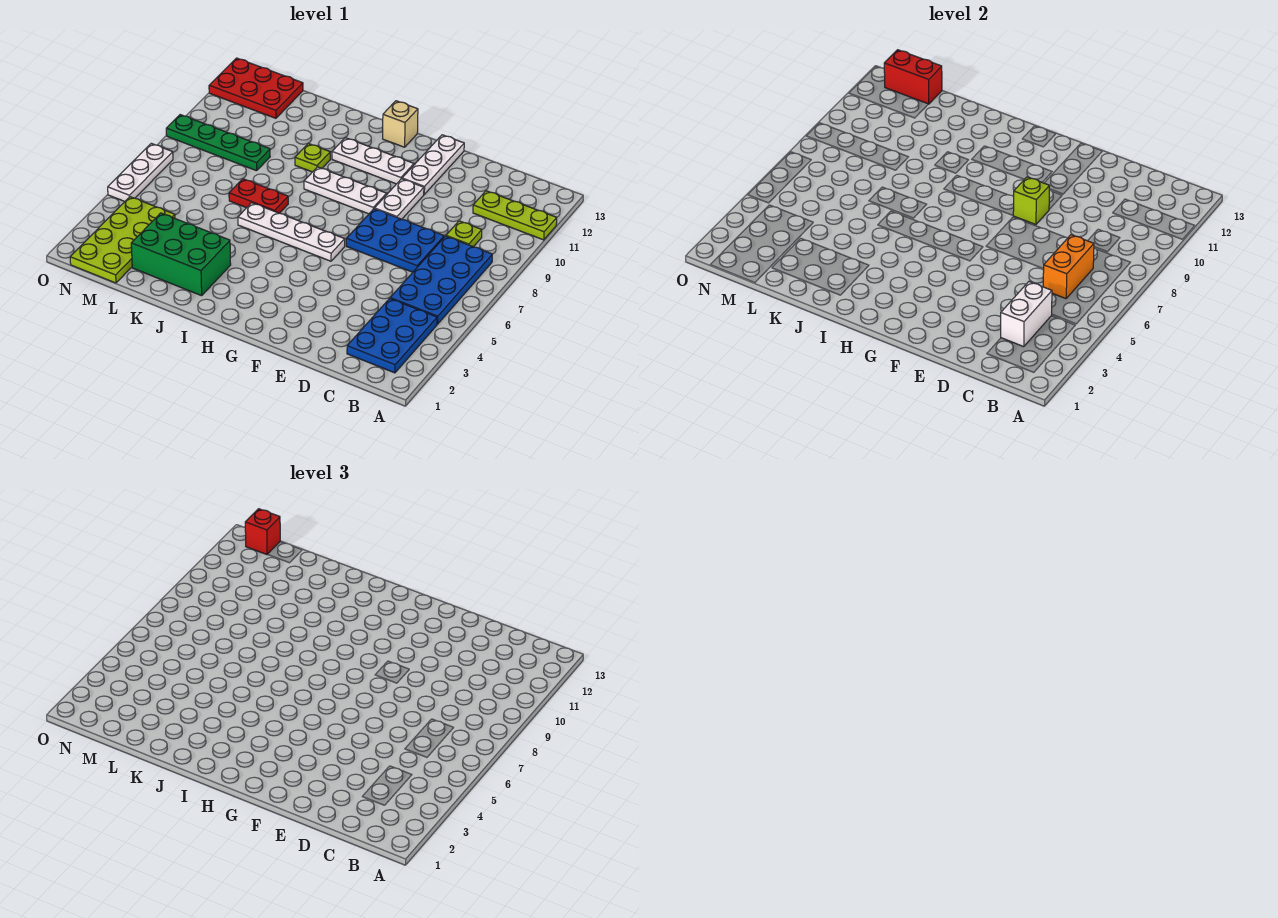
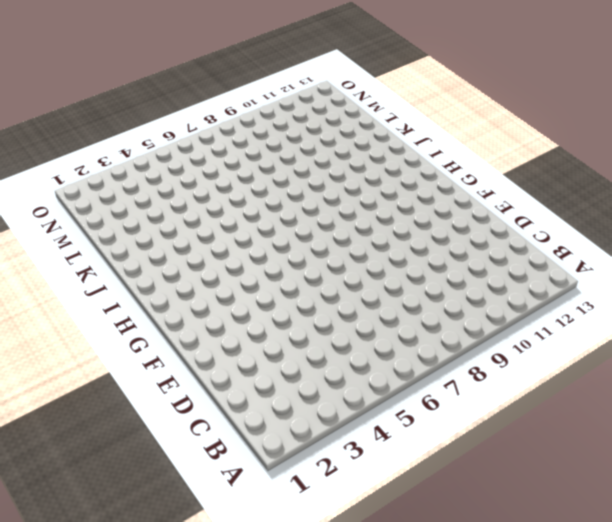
none -> lime 1x3 plate [473,191,557,240]
none -> blue 2x3 plate [347,298,437,373]
none -> blue 2x4 plate [390,236,492,324]

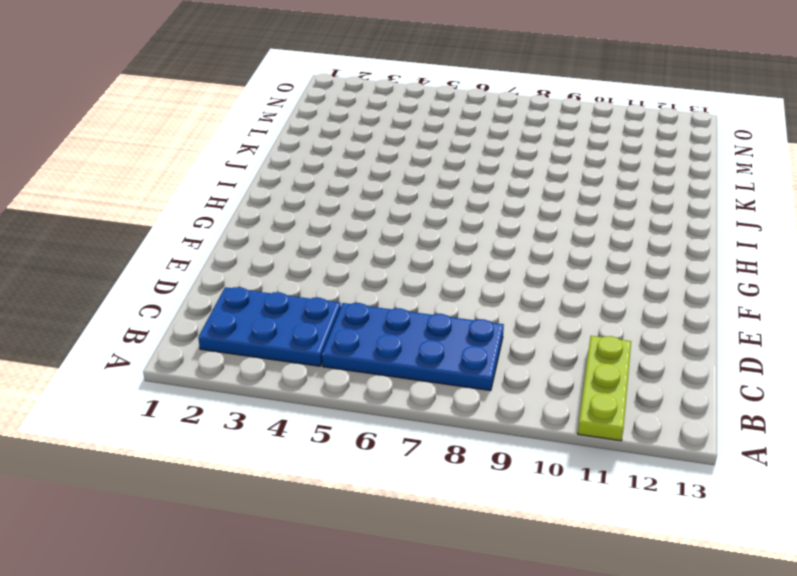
none -> lime 1x1 plate [446,221,482,247]
none -> blue 2x3 plate [346,209,444,272]
none -> white 1x2 plate [375,179,424,219]

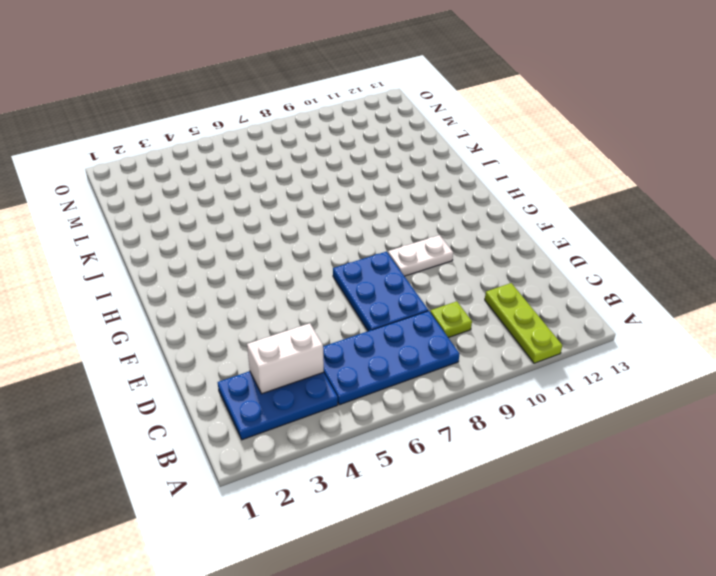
none -> white 1x3 plate [402,135,464,194]
none -> white 1x4 plate [238,203,345,261]
none -> white 1x3 plate [304,167,387,214]

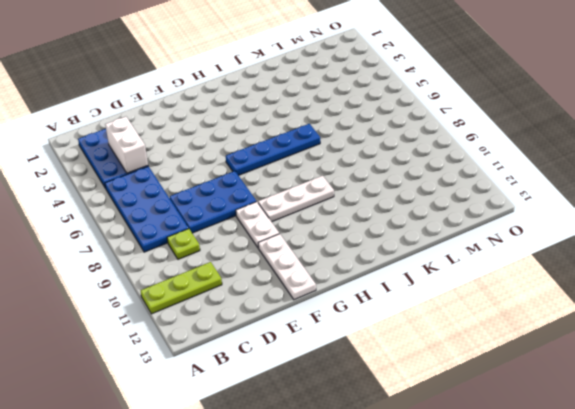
blue 1x4 plate [226,124,320,175] -> white 1x4 plate [238,203,345,261]
none -> white 1x3 plate [332,138,414,184]
none -> tan 1x1 brick [383,101,418,147]
none -> green 2x3 brick [131,213,231,296]

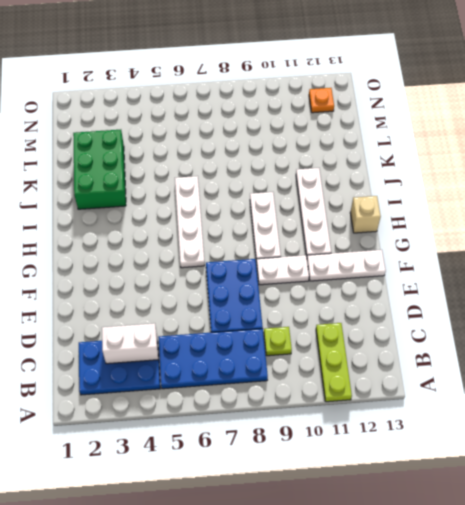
white 1x4 plate [296,168,331,257] -> white 1x3 plate [332,138,414,184]
orange 1x1 plate [309,88,334,113] -> red 2x3 plate [209,58,303,118]
none -> red 1x2 plate [229,179,288,213]
none -> lime 1x1 plate [295,143,330,172]
none -> green 1x4 plate [166,115,270,171]

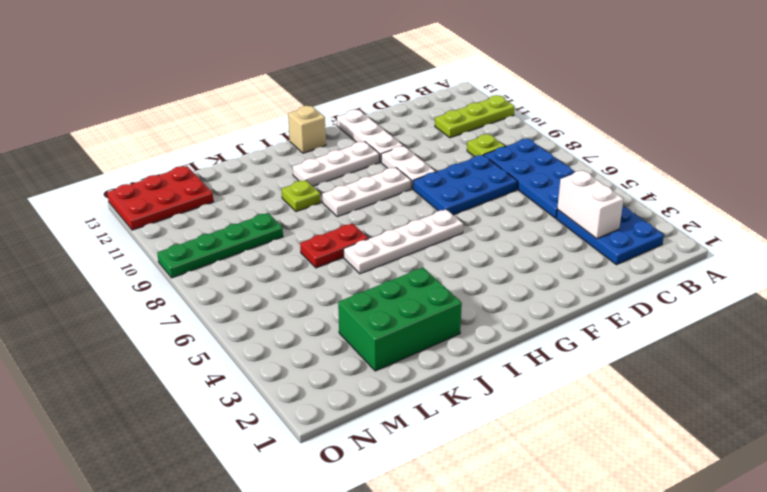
none -> lime 2x4 plate [70,197,175,283]
none -> white 1x3 plate [108,143,173,201]
none -> orange 1x2 brick [1043,235,1094,299]

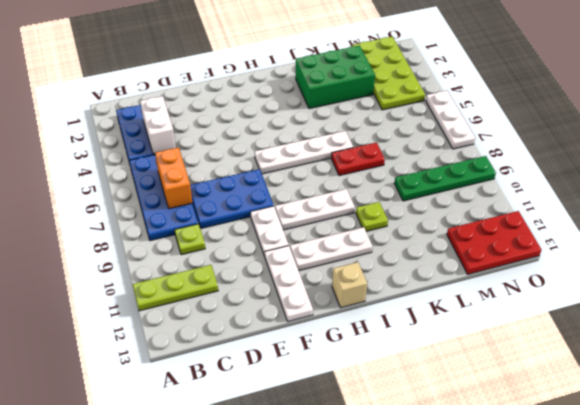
none -> lime 1x1 brick [1013,177,1050,225]
none -> red 1x2 brick [884,50,942,104]
none -> red 1x1 brick [245,509,280,555]

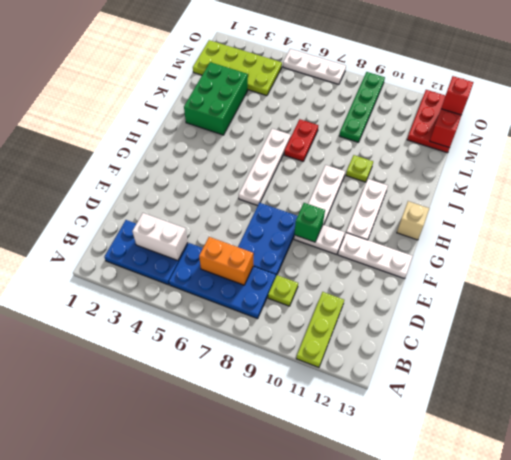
green 1x1 brick [294,203,325,242] -> lime 1x1 brick [1013,177,1050,225]

